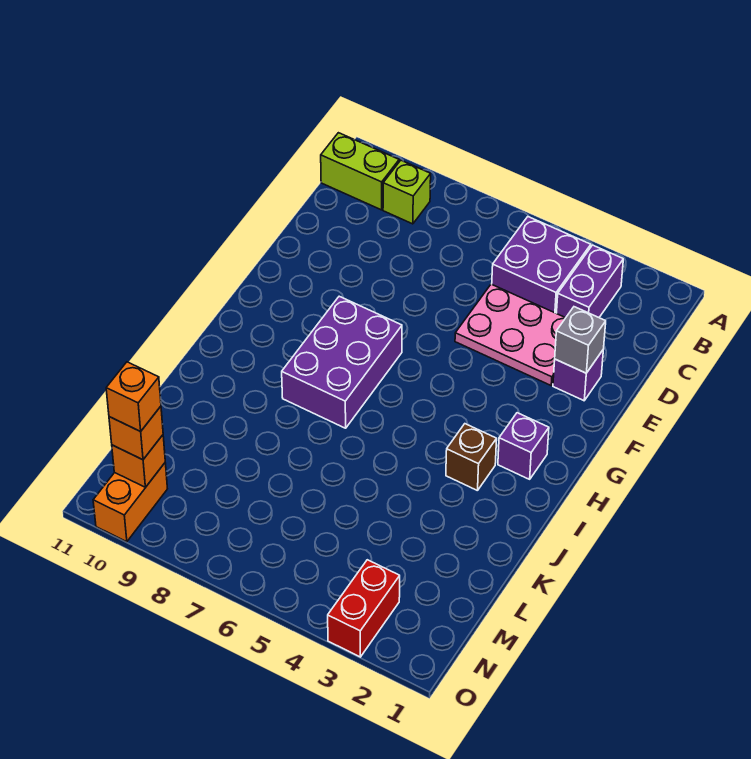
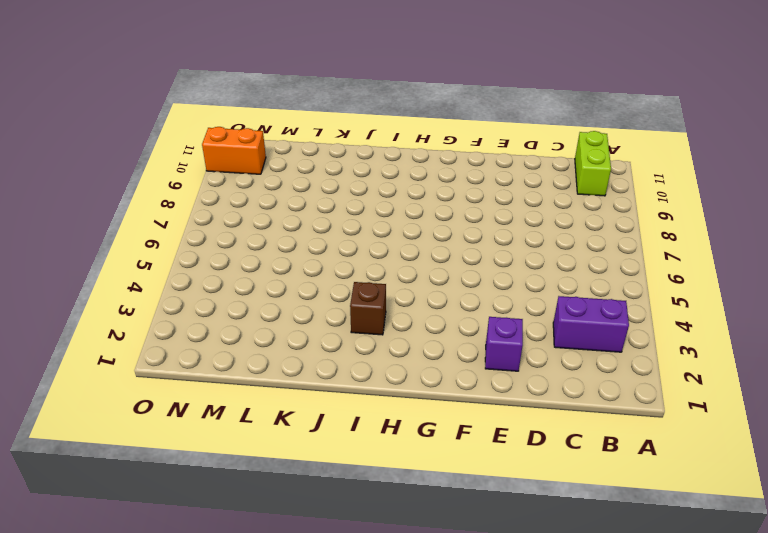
none -> purple 2x2 brick [492,217,591,313]
none -> lime 1x1 brick [383,160,431,224]
none -> pink 2x3 plate [455,284,565,385]

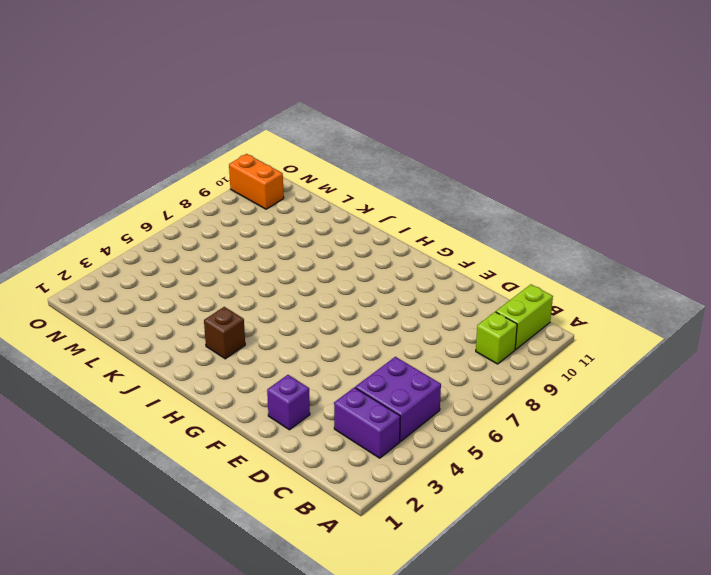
none -> pink 2x3 plate [455,284,565,385]
none -> purple 2x3 brick [282,296,402,428]
none -> purple 1x1 brick [498,413,549,479]

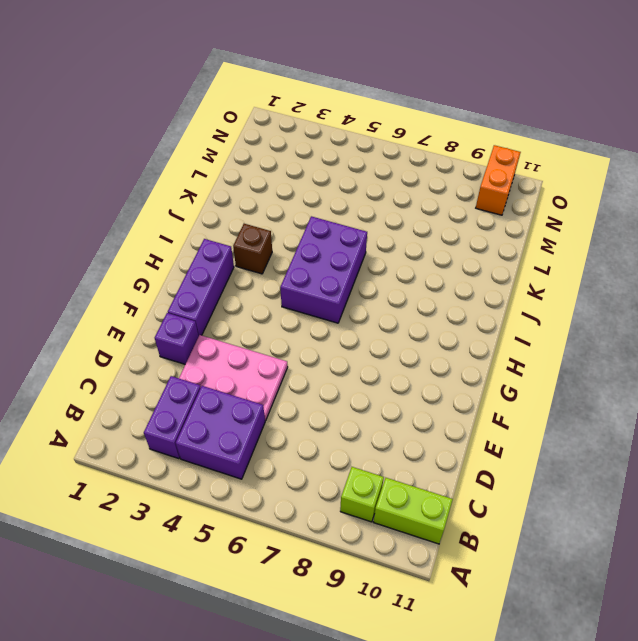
purple 1x3 brick [168,239,234,336] -> purple 1x1 brick [498,413,549,479]
purple 2x3 brick [280,216,367,323] -> purple 2x3 brick moved to [282,296,402,428]
none -> red 1x2 brick [328,560,400,657]
none -> grey 1x1 brick [555,307,606,373]
none -> orange 1x1 brick [112,435,165,487]

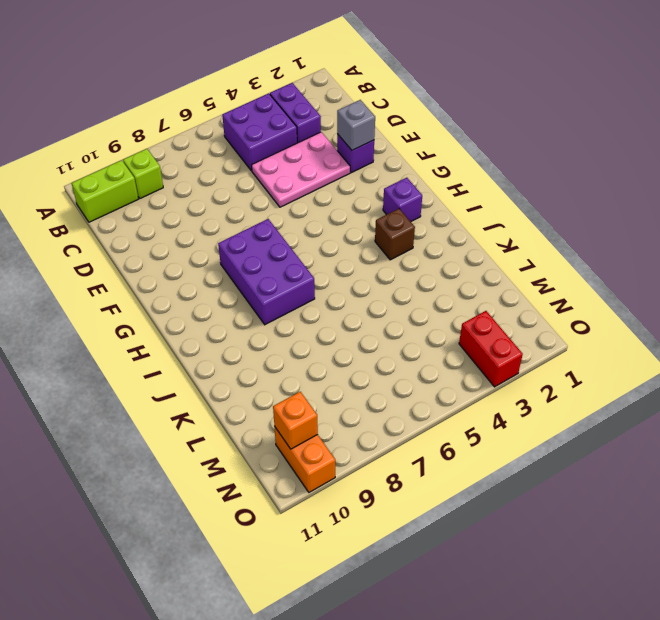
none -> orange 1x1 brick [109,406,163,460]
none -> orange 1x1 brick [106,362,161,431]

